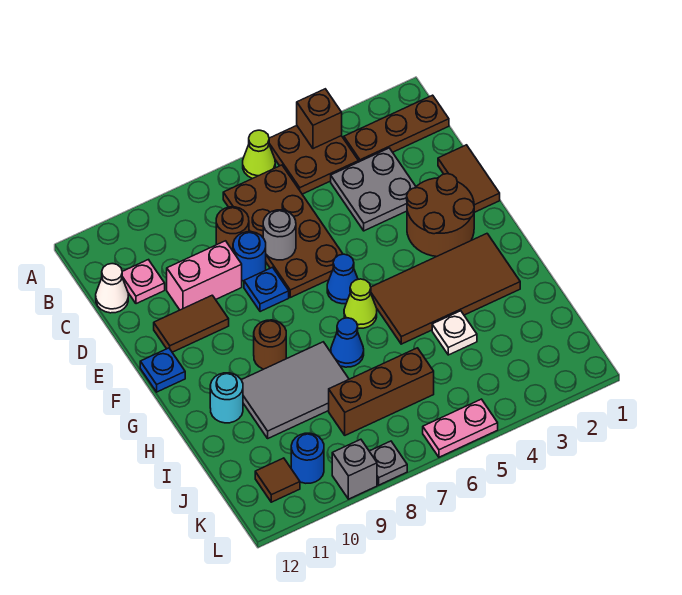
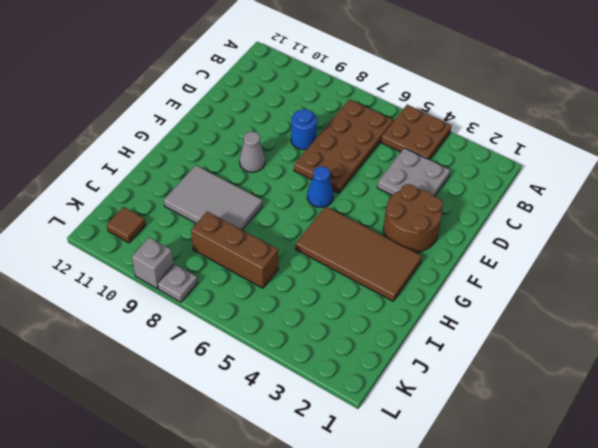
grey 1x1 cone [239,131,265,172] -> none
none -> lime 1x1 cone [243,130,275,179]
none -> brown 1x3 plate [344,95,449,162]
none -> brown 1x1 round brick [216,207,249,251]
none -> pink 1x1 plate [122,260,165,304]

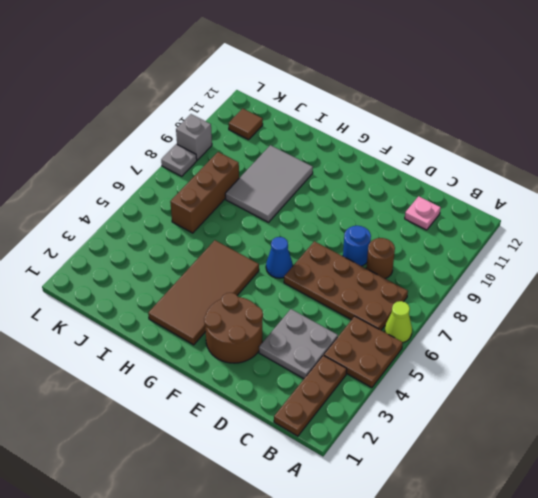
none -> white 1x1 cone [96,264,128,313]
none -> brown 1x2 tile [438,145,500,212]
none -> pink 1x2 brick [167,241,242,310]
none -> blue 1x1 plate [244,267,289,312]

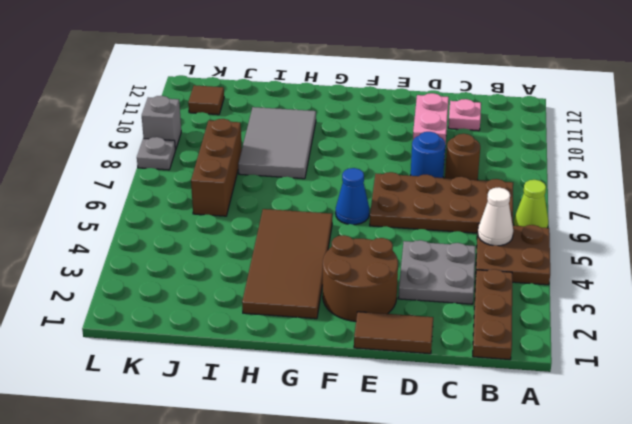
white 1x1 cone [478,187,513,246] -> white 1x1 cone moved to [96,264,128,313]
none -> blue 1x1 plate [244,267,289,312]
none -> brown 1x2 tile [154,295,229,352]
none -> blue 1x1 plate [140,348,185,392]
none -> lime 1x1 cone [344,279,377,328]

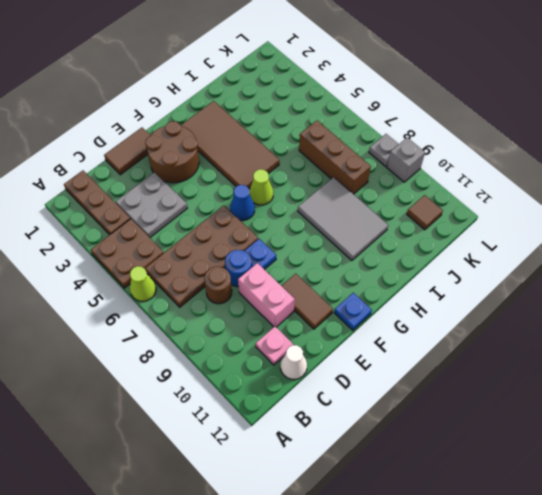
none -> brown 1x1 round brick [254,320,286,369]
none -> blue 1x1 cone [331,318,364,367]
none -> cyan 1x1 round brick [210,373,243,423]
none -> white 1x1 plate [432,311,477,355]

